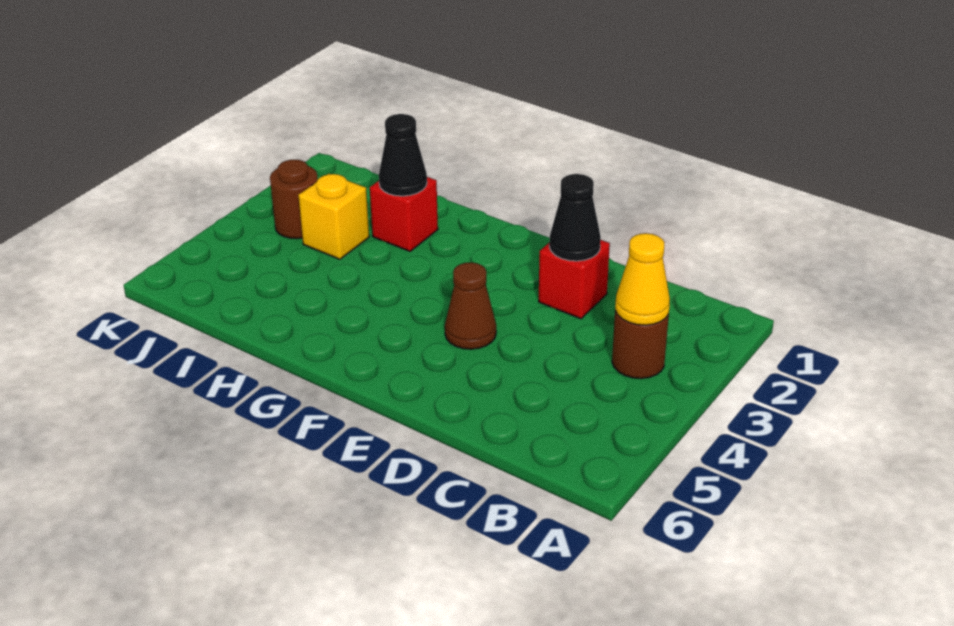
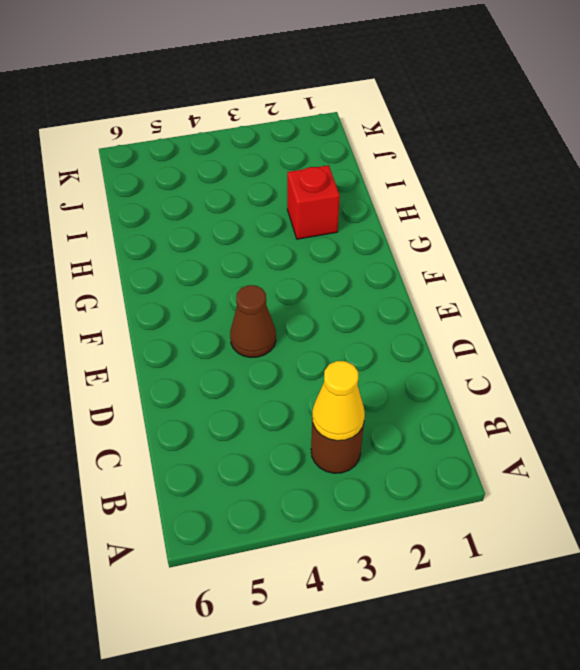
none -> red 1x1 brick [539,240,610,319]
none -> yellow 1x1 brick [298,174,369,259]

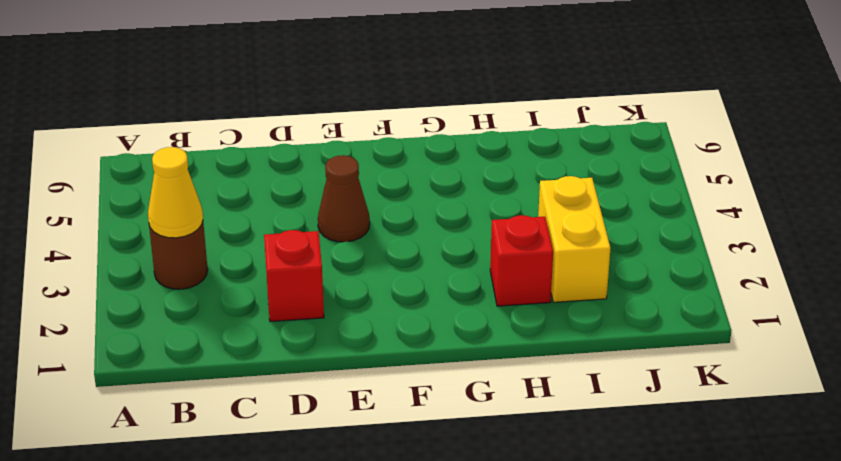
yellow 1x2 brick [538,176,611,302] -> yellow 1x1 brick [298,174,369,259]
none -> brown 1x1 round brick [270,160,318,239]
none -> black 1x1 cone [549,174,601,261]

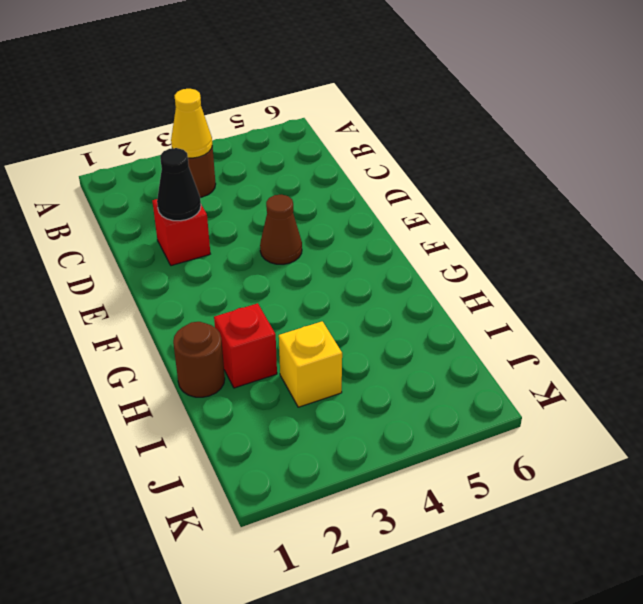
brown 1x1 round brick [173,322,225,397] -> brown 1x1 round brick moved to [270,160,318,239]
none -> black 1x1 cone [379,114,427,196]

